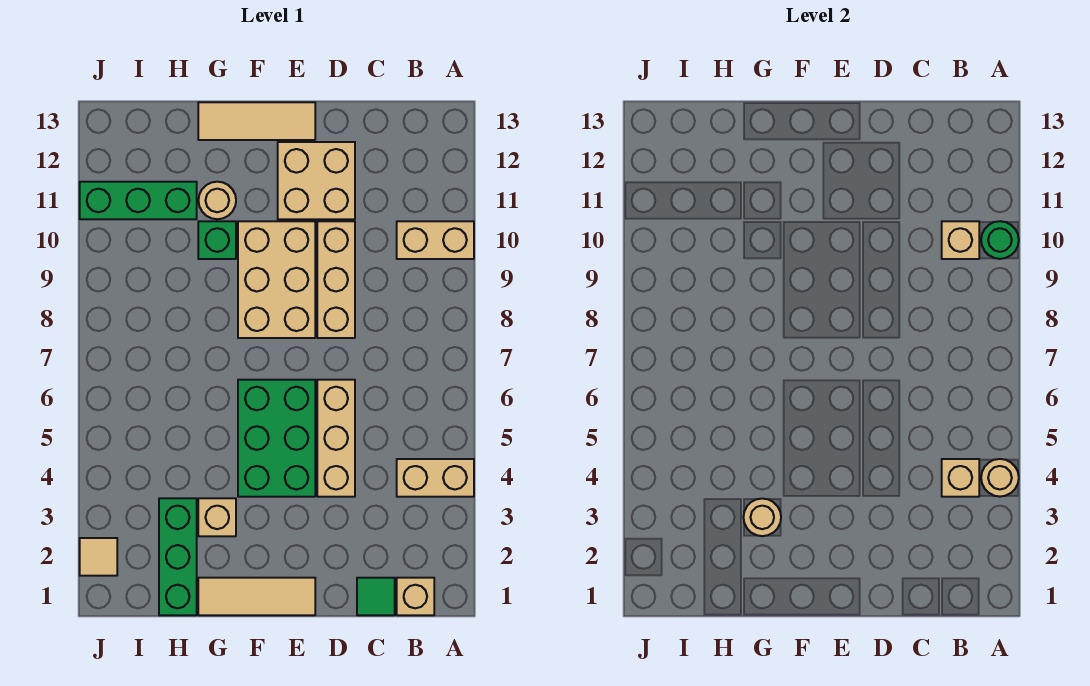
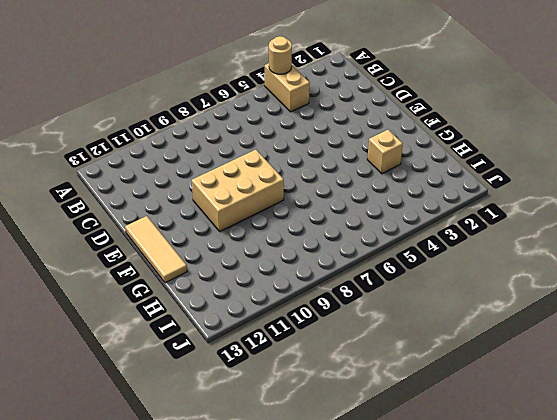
none -> tan 1x2 brick [397,221,474,259]
none -> tan 1x1 brick [397,578,434,615]
none -> green 1x1 tile [357,578,395,615]

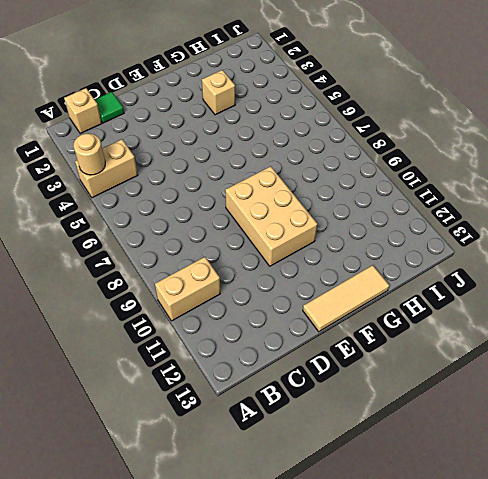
none -> tan 1x3 brick [317,380,355,497]
none -> tan 1x3 brick [317,221,355,338]
none -> tan 2x2 brick [278,142,355,219]

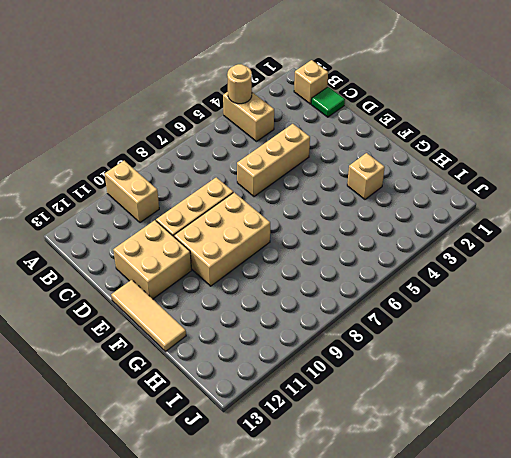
none -> tan 1x3 tile [198,578,315,615]
none -> green 2x3 brick [238,380,315,497]
none -> green 1x1 brick [198,221,236,259]

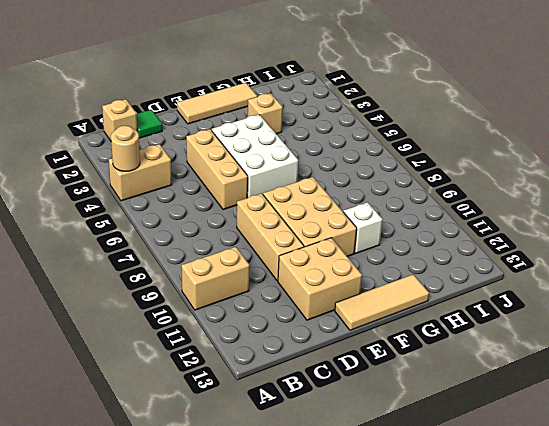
white 2x3 brick [212,115,298,198] -> green 2x3 brick [238,380,315,497]
white 1x1 brick [343,202,382,253] -> green 1x1 brick [198,221,236,259]
none -> tan 1x1 round brick [199,182,236,219]
none -> green 1x3 brick [159,498,197,615]
none -> green 1x3 brick [80,182,197,219]

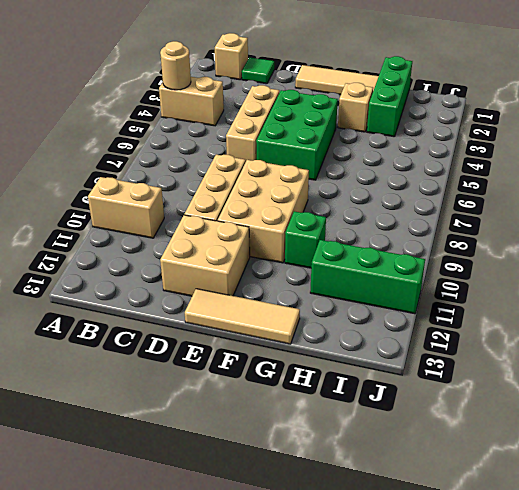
none -> tan 1x1 round brick [199,182,236,219]
none -> tan 1x1 tile [80,538,117,576]
none -> green 1x1 round brick [981,221,1019,259]

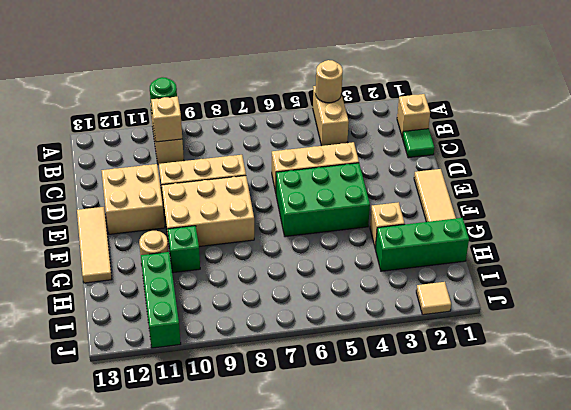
none -> tan 1x1 brick [942,459,979,497]
none -> tan 1x1 round brick [743,499,781,536]

